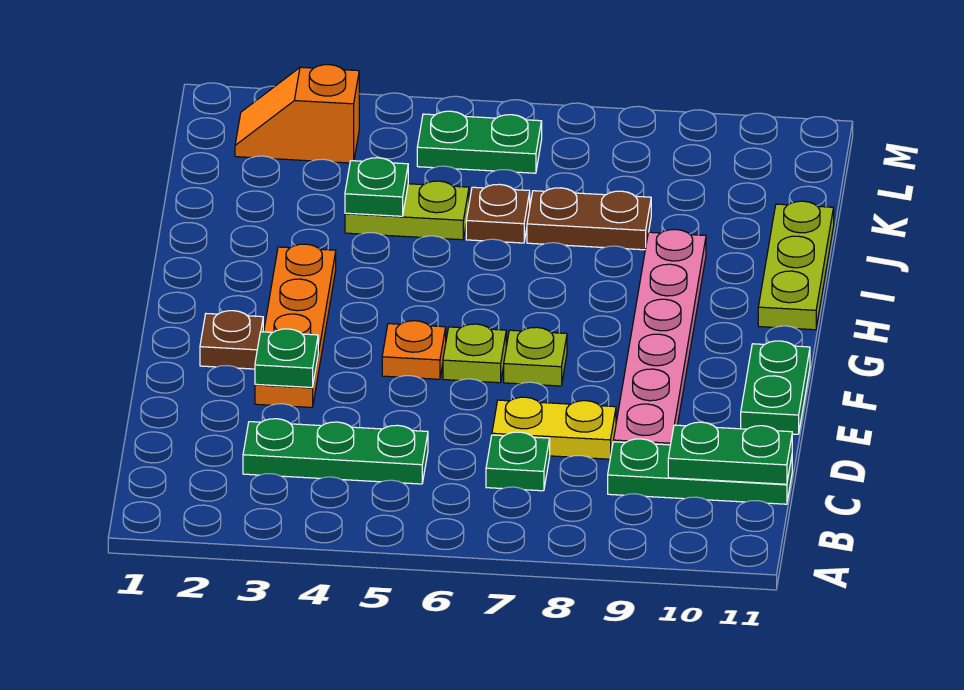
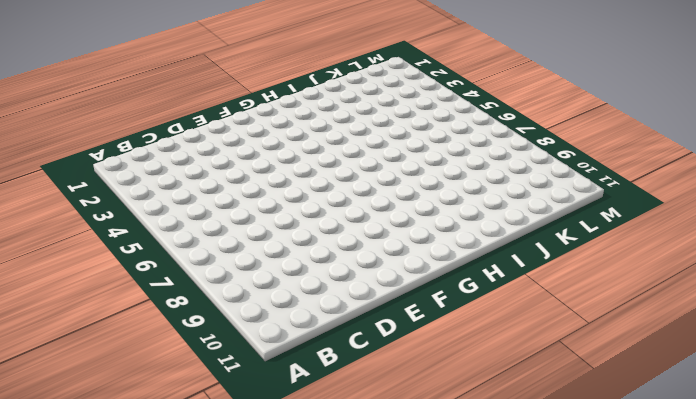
none -> green 1x3 plate [243,419,428,484]
none -> green 1x1 plate [486,432,550,491]
none -> green 1x3 plate [608,439,792,504]

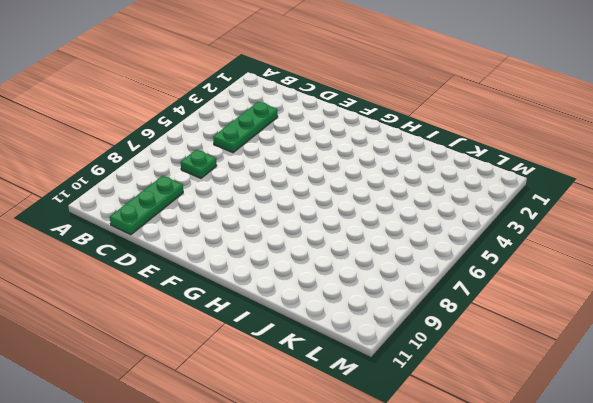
none -> yellow 1x2 plate [492,397,616,459]
none -> pink 1x6 plate [613,229,706,445]
none -> orange 1x4 plate [255,244,336,407]

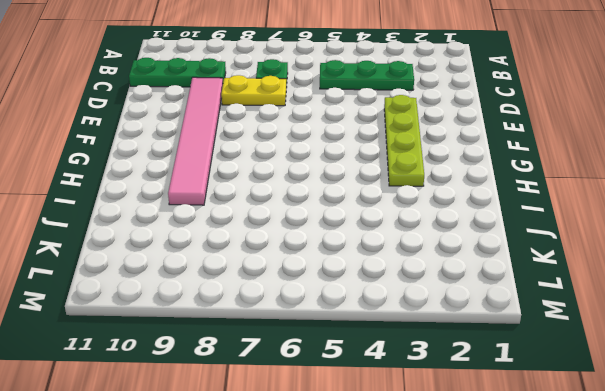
pink 1x6 tile [168,77,223,205] -> pink 1x6 plate [613,229,706,445]
lime 1x4 plate [384,95,424,186] -> orange 1x4 plate [255,244,336,407]
none -> green 1x2 plate [741,341,810,434]
none -> brown 1x1 plate [200,311,263,369]
none -> orange 1x1 plate [382,321,446,379]

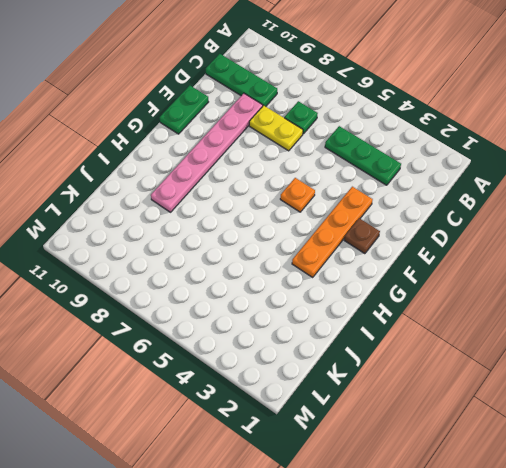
none -> lime 1x1 plate [443,324,506,383]
none -> lime 1x1 plate [504,327,567,386]
none -> lime 1x3 plate [758,201,834,330]

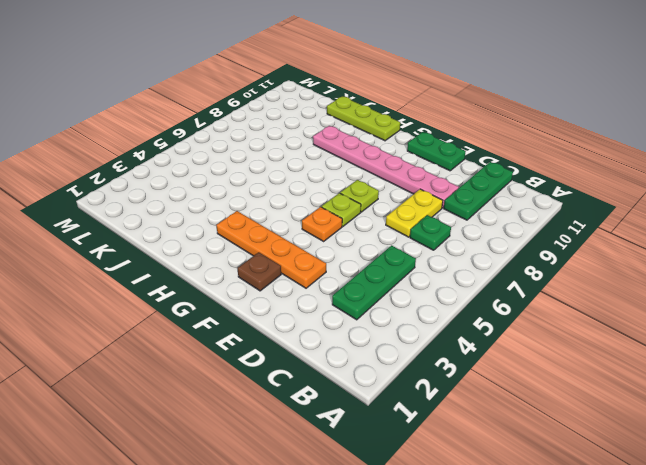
none -> lime 1x2 plate [345,181,469,240]
none -> brown 1x1 plate [466,184,530,243]
none -> brown 1x2 plate [527,188,651,250]

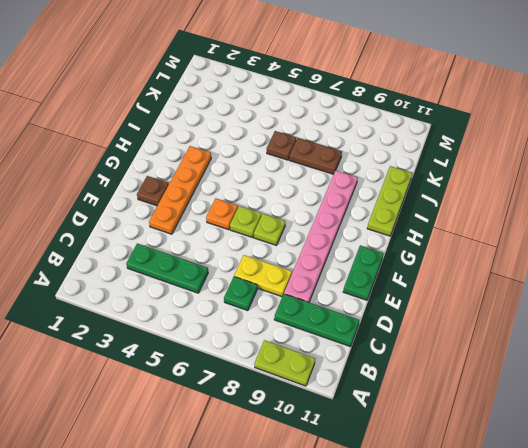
lime 1x2 plate [254,340,315,386] -> lime 1x2 plate moved to [345,181,469,240]
none -> orange 1x2 slope [235,65,359,163]
none -> green 1x2 plate [417,111,542,173]
none -> green 1x2 plate [668,422,792,484]

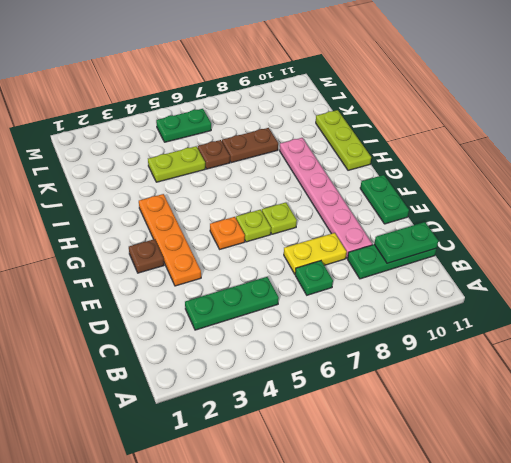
none -> orange 1x2 slope [235,65,359,163]
none -> green 1x1 plate [255,329,318,388]
none -> green 1x1 plate [345,158,408,216]

